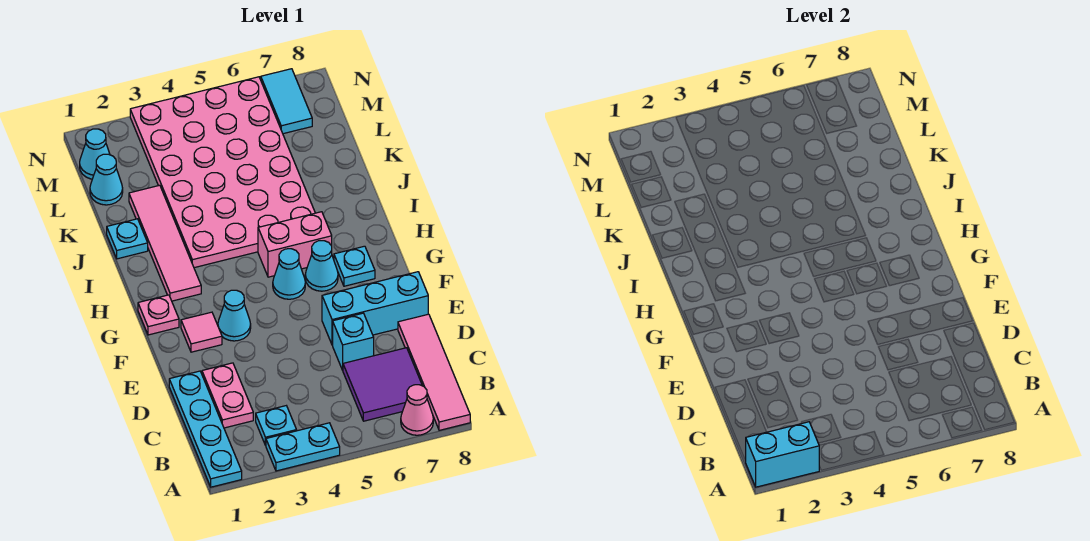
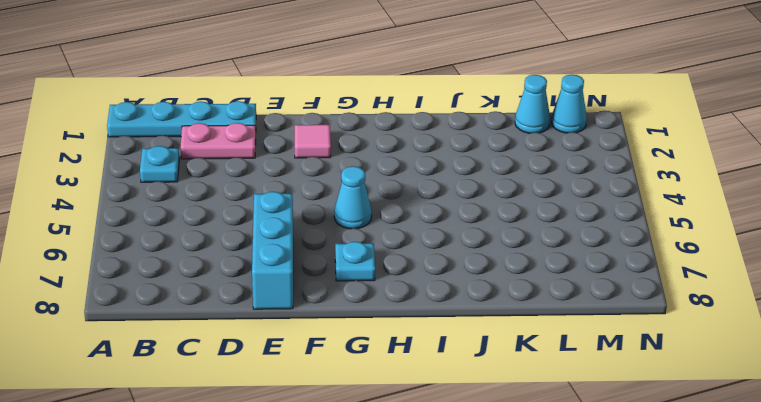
none -> cyan 1x2 plate [266,423,340,471]
none -> pink 1x1 cone [401,385,433,435]
none -> pink 1x4 tile [398,314,470,430]

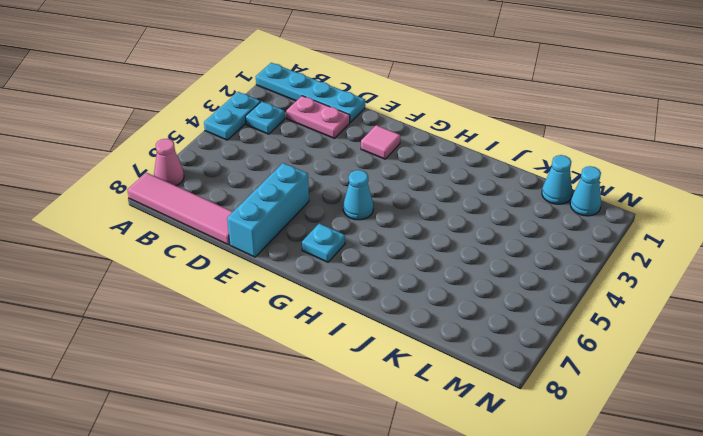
none -> purple 2x2 tile [343,348,422,421]
none -> cyan 1x1 brick [333,313,374,370]
none -> cyan 1x1 cone [218,290,251,341]

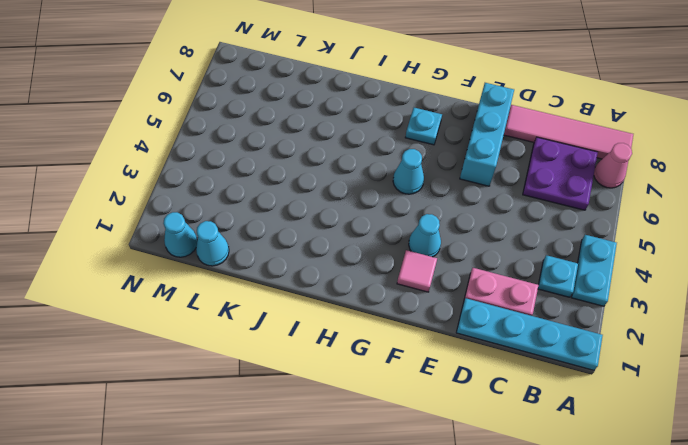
purple 2x2 plate [523,137,598,210] -> purple 2x2 tile [343,348,422,421]
none -> cyan 1x1 brick [333,313,374,370]
none -> pink 1x1 plate [138,295,179,335]
none -> cyan 1x1 cone [305,241,338,291]

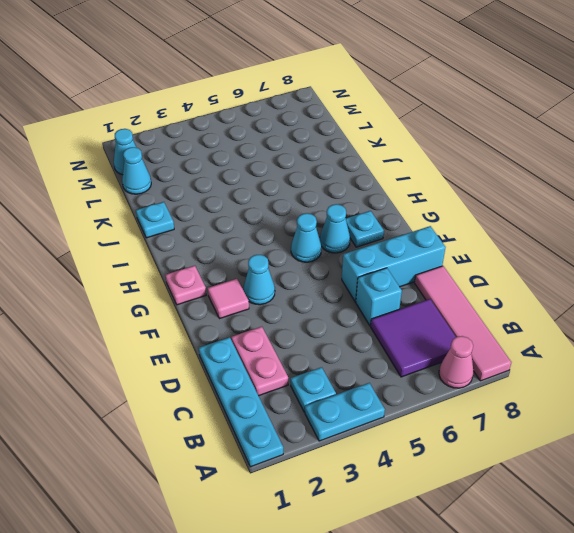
none -> pink 1x4 tile [129,185,201,301]
none -> pink 1x2 brick [258,212,332,277]
none -> pink 4x6 plate [130,77,315,268]

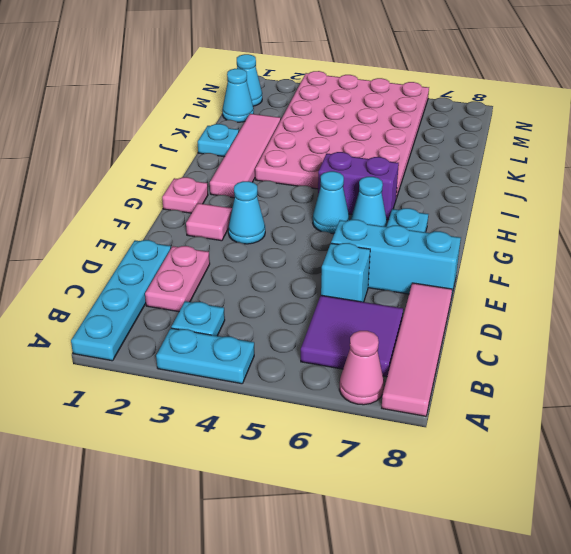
purple 1x2 brick [318,152,399,220] -> pink 1x2 brick [258,212,332,277]
none -> cyan 1x2 tile [261,69,312,134]
none -> cyan 1x2 brick [746,422,819,487]

